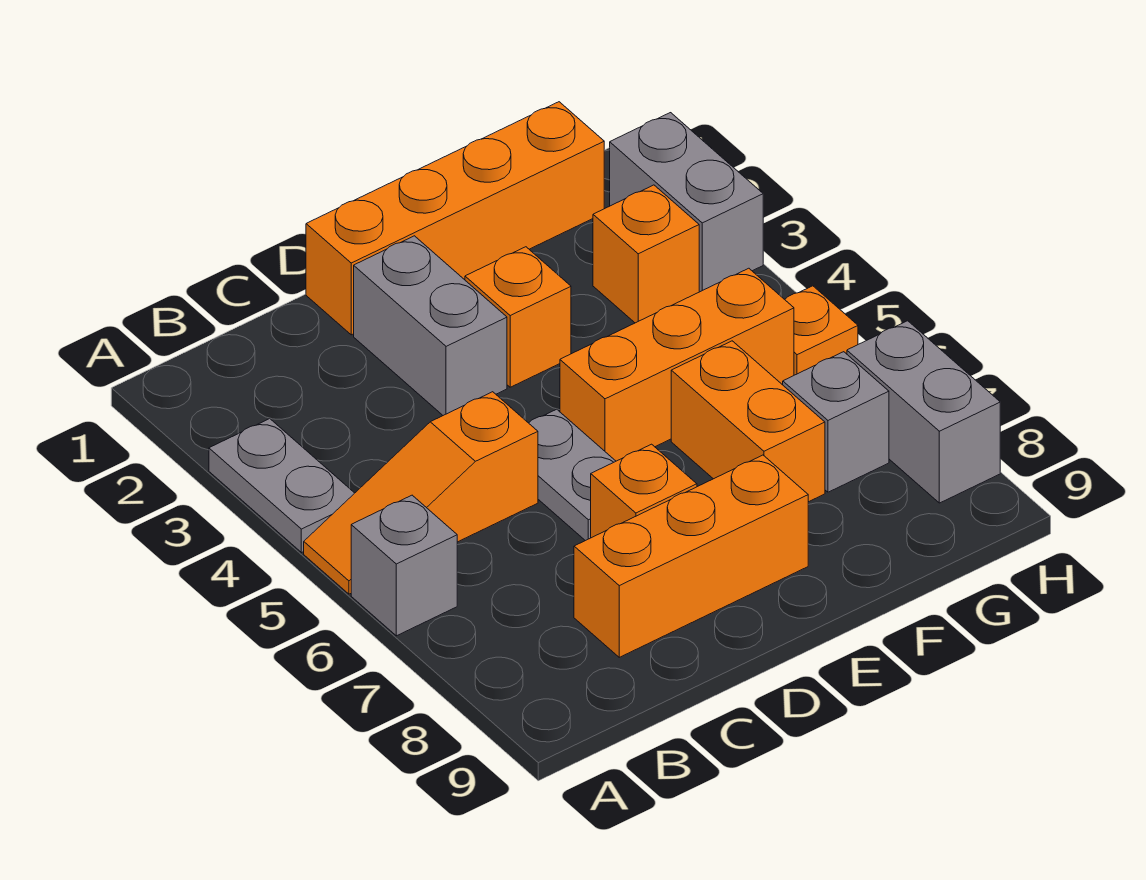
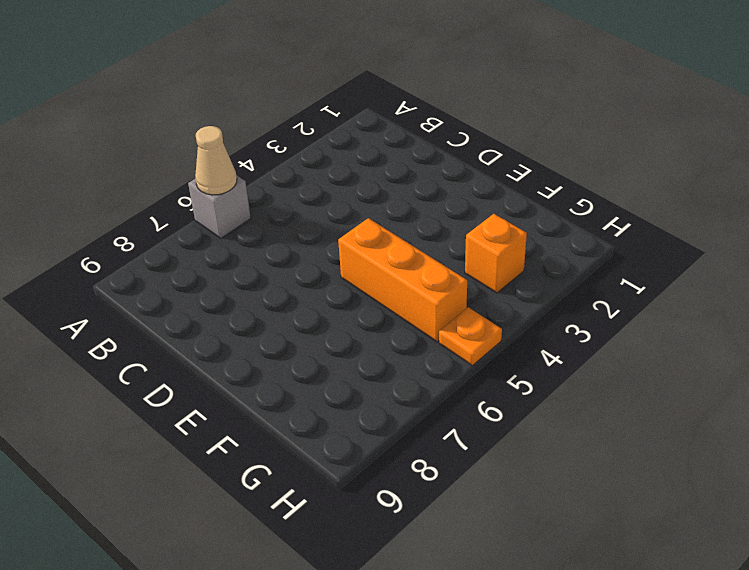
tan 1x1 cone [195,126,237,195] -> none
none -> grey 1x2 plate [209,419,354,553]
none -> orange 1x3 slope [304,392,538,594]
none -> orange 1x3 brick [574,455,808,657]

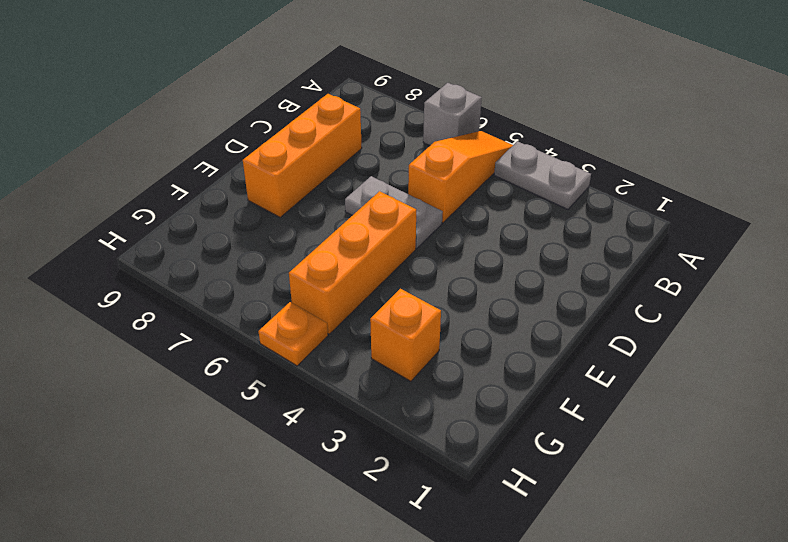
none -> orange 1x4 brick [306,102,604,335]
none -> grey 1x2 brick [354,236,507,415]
none -> orange 1x1 brick [591,444,697,538]

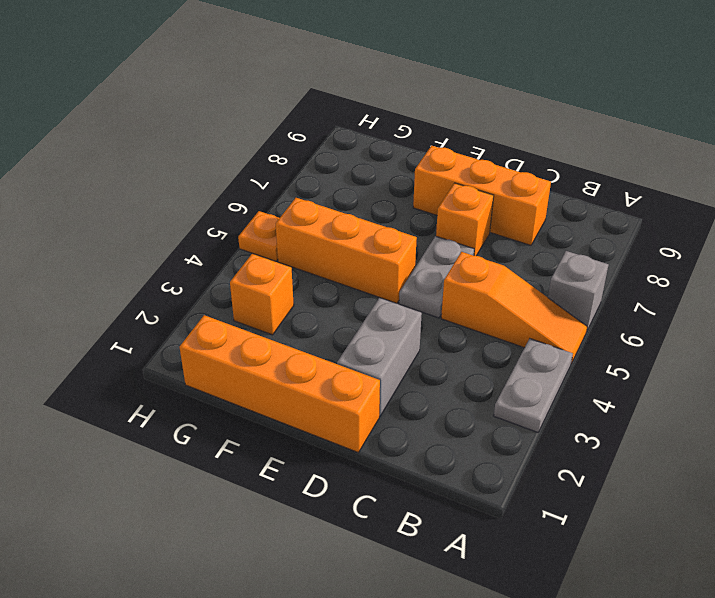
none -> orange 1x1 brick [465,247,571,387]
none -> orange 1x2 brick [671,341,825,502]
none -> grey 1x1 brick [783,352,889,492]

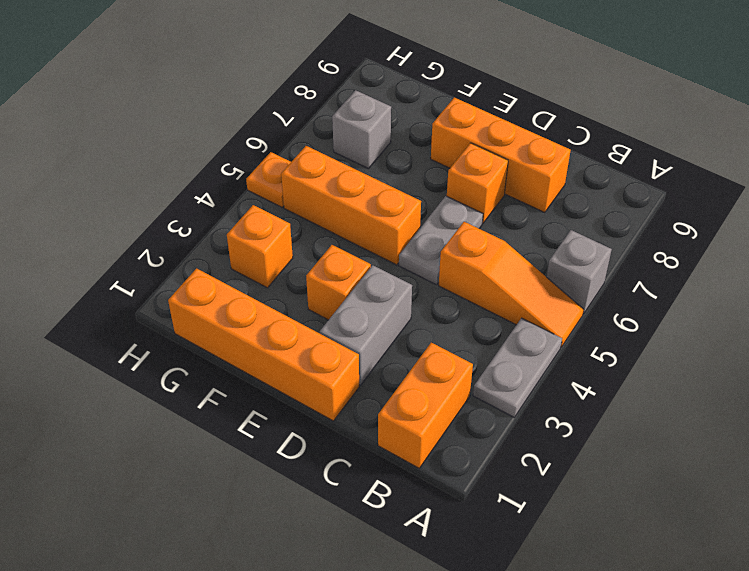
orange 1x2 brick [378,343,473,468] -> orange 1x2 brick moved to [671,341,825,502]
none -> grey 1x2 brick [610,113,763,292]
none -> grey 1x2 brick [847,321,1000,503]

